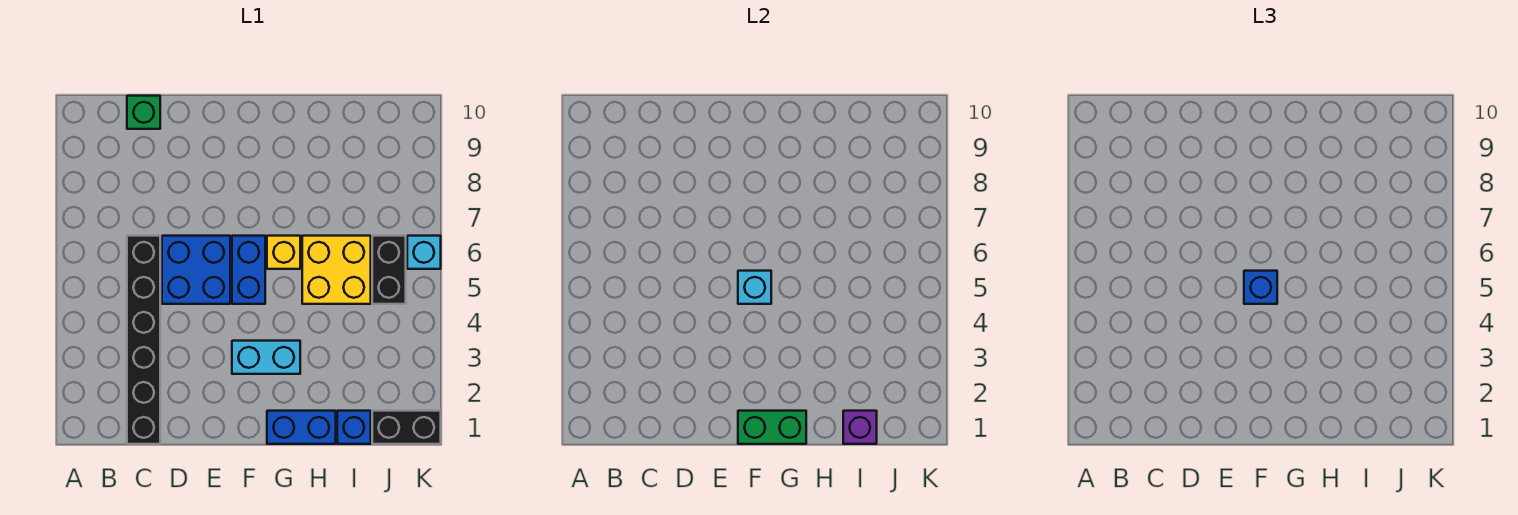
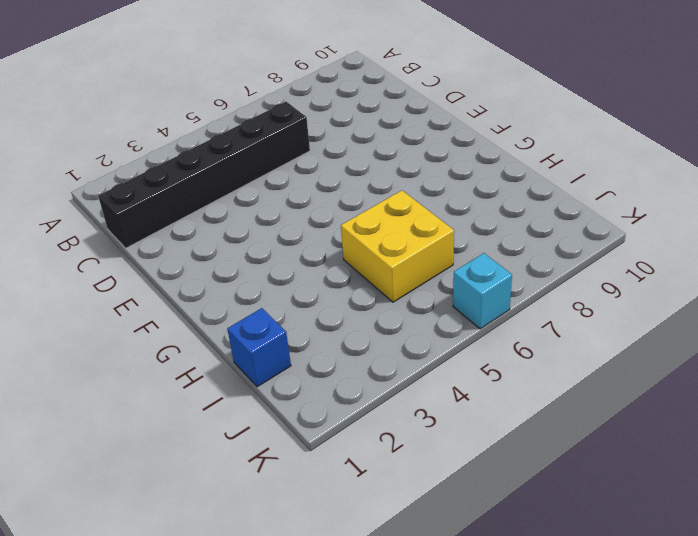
none -> green 1x1 brick [127,96,160,129]
none -> blue 2x2 brick [162,236,230,304]
none -> cyan 1x2 brick [232,341,300,374]

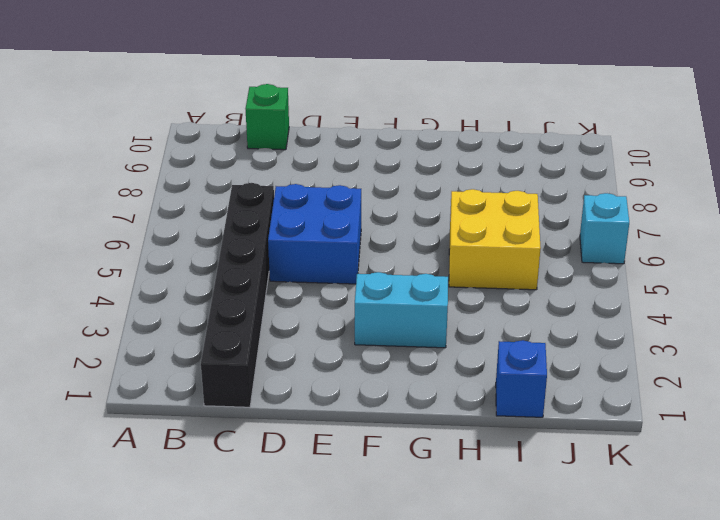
none -> blue 1x2 brick [232,236,265,304]
none -> blue 1x2 brick [267,411,336,444]
none -> yellow 1x1 brick [267,236,300,269]

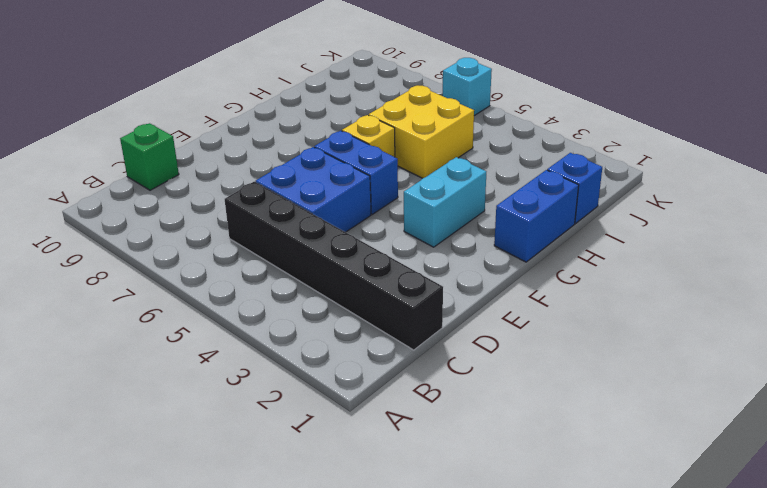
none -> black 1x2 brick [372,411,441,444]
none -> black 1x2 brick [372,236,406,304]
none -> green 1x2 brick [738,411,806,444]

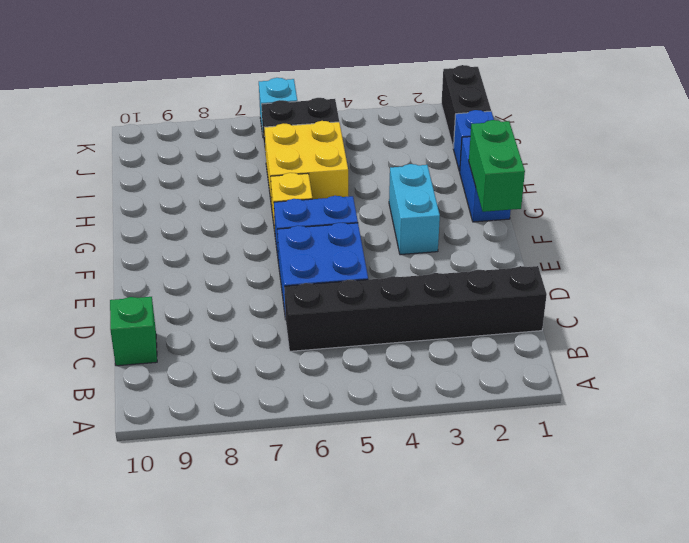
none -> cyan 1x1 brick [738,271,771,304]
none -> purple 1x1 brick [843,411,877,444]
none -> blue 1x1 brick [1244,271,1277,304]

